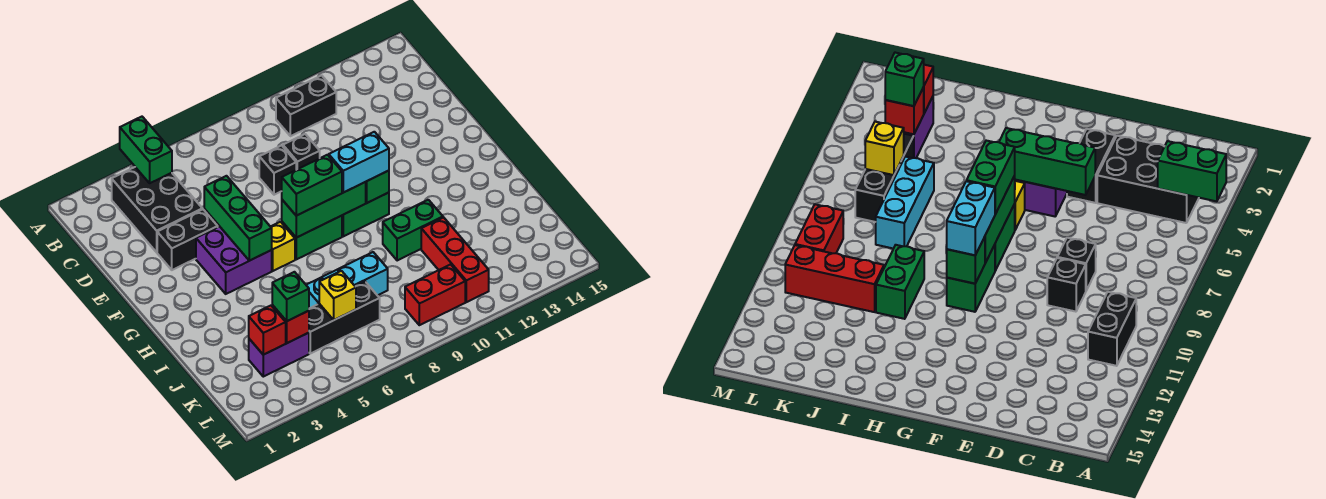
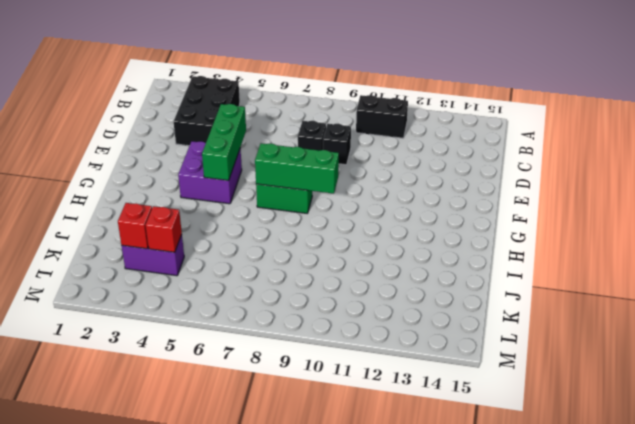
none -> black 1x2 brick [157,209,218,270]
none -> yellow 1x1 brick [271,222,295,271]
none -> green 1x2 brick [342,193,389,236]

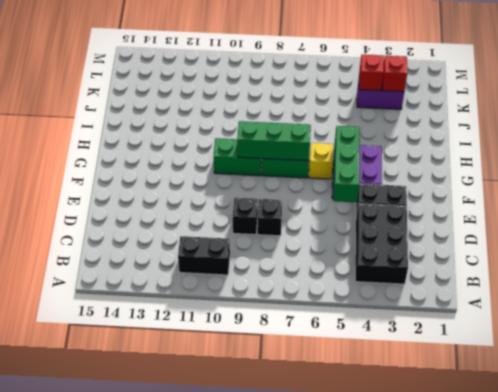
none -> green 1x2 brick [383,200,443,261]
none -> cyan 1x3 brick [306,252,388,308]
none -> red 1x3 brick [421,217,489,302]

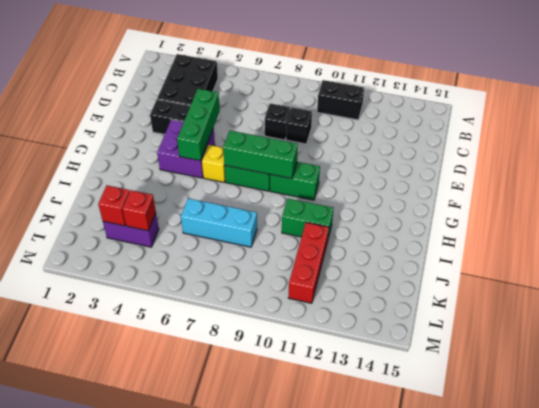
none -> black 1x3 brick [309,281,380,354]
none -> red 1x2 brick [405,264,465,325]
none -> green 1x2 brick [120,117,172,183]

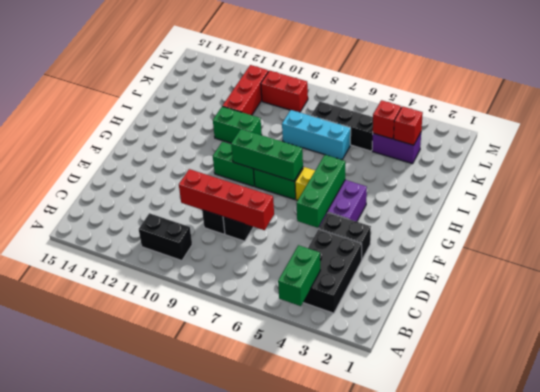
red 1x4 brick [179,169,274,230] -> none
none -> green 1x1 brick [366,171,389,203]
none -> yellow 1x1 brick [319,271,356,320]
none -> green 1x2 brick [282,155,342,216]

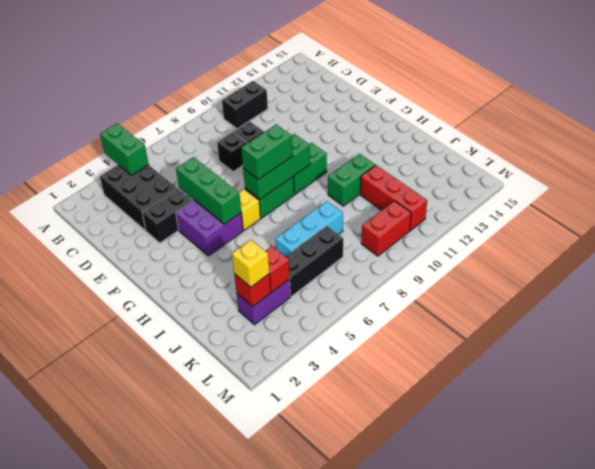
yellow 1x1 brick [232,240,269,287] -> yellow 1x1 brick moved to [319,271,356,320]
none -> green 1x1 brick [366,171,389,203]
none -> cyan 1x2 brick [329,132,389,193]
none -> green 1x1 brick [272,272,309,321]

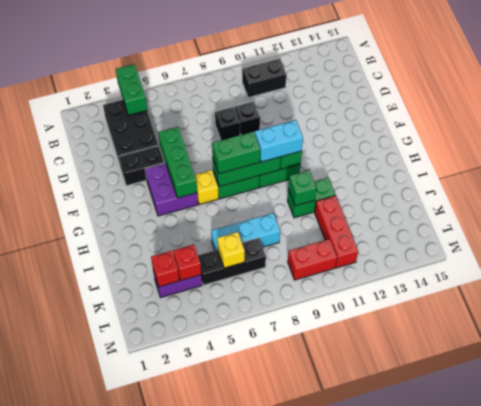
green 1x1 brick [288,170,316,206] -> green 1x1 brick moved to [272,272,309,321]

